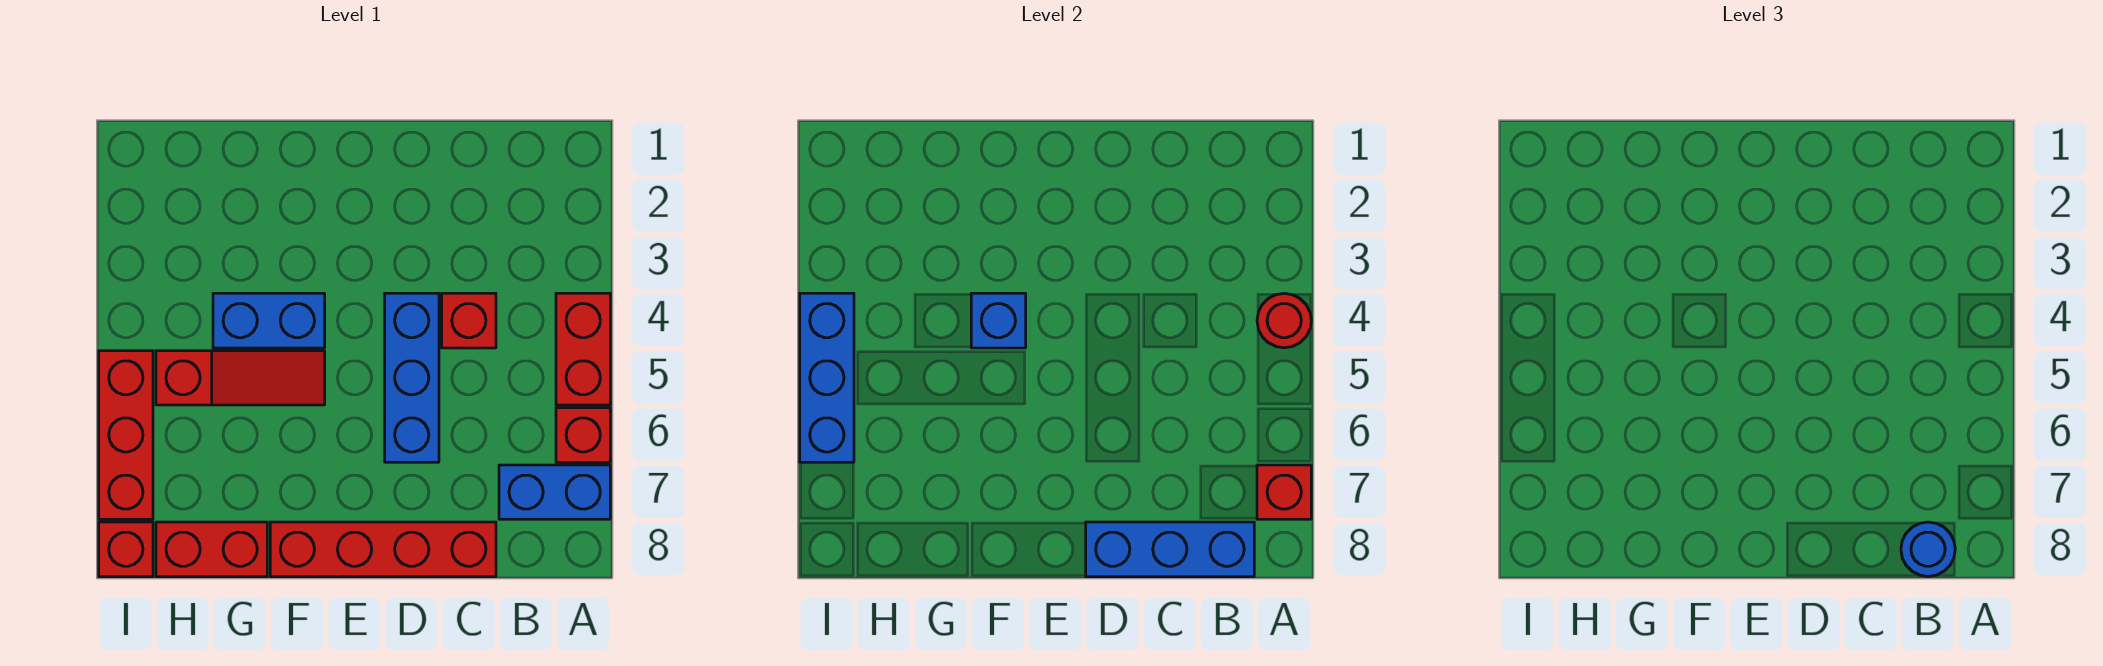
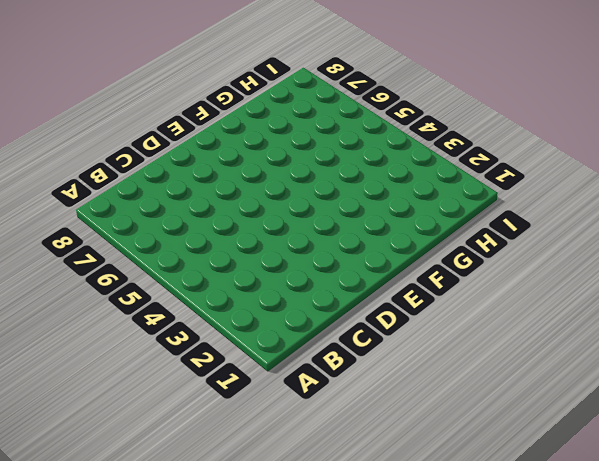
none -> red 1x2 brick [556,293,610,405]
none -> red 1x1 brick [556,408,610,462]
none -> blue 1x2 brick [499,465,610,519]

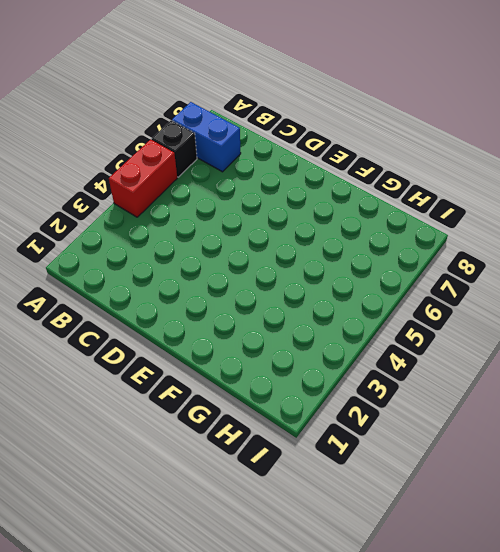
black 1x1 brick [152,121,197,177] -> red 1x1 brick [556,408,610,462]
none -> red 1x1 brick [442,293,496,348]
none -> red 1x4 brick [270,522,496,577]
none -> blue 1x3 brick [385,293,439,462]

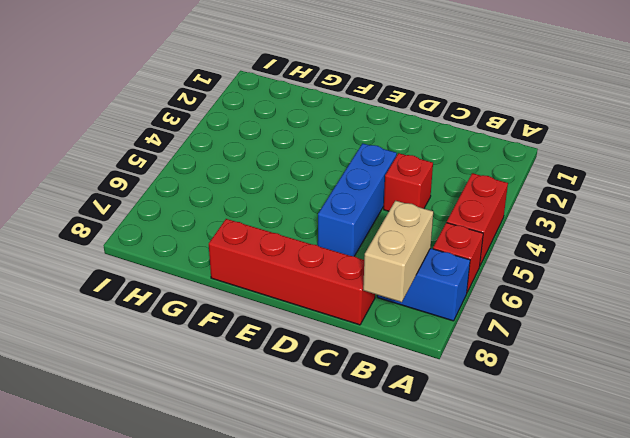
tan 1x2 brick [363,201,433,302] -> blue 1x3 brick [1086,522,1254,577]
none -> blue 1x2 brick [213,293,325,348]
none -> red 1x3 slope [156,351,325,405]
none -> red 1x2 brick [156,522,267,577]

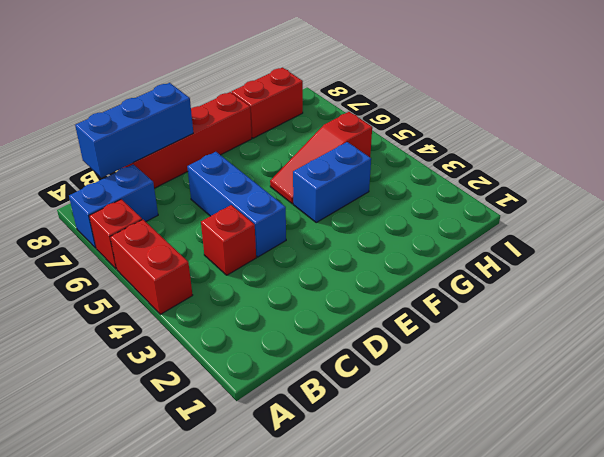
none -> red 1x3 brick [99,351,153,519]
none -> red 1x1 brick [99,522,153,577]
none -> red 1x1 round brick [1257,293,1311,348]

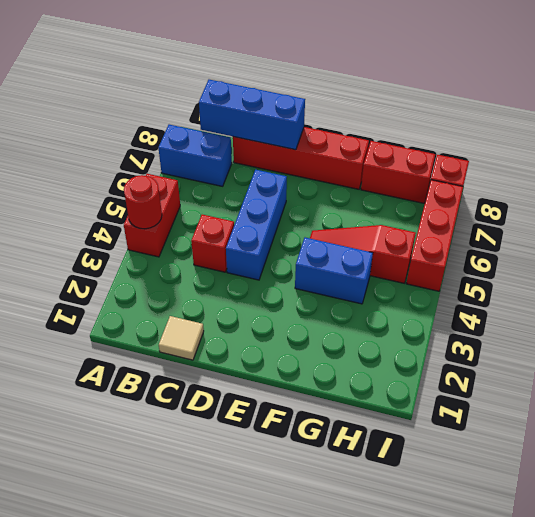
tan 1x1 tile [159,316,204,360] -> none
none -> red 1x1 brick [556,408,610,462]
none -> red 1x1 brick [1257,465,1311,519]
none -> blue 1x1 brick [971,293,1026,348]

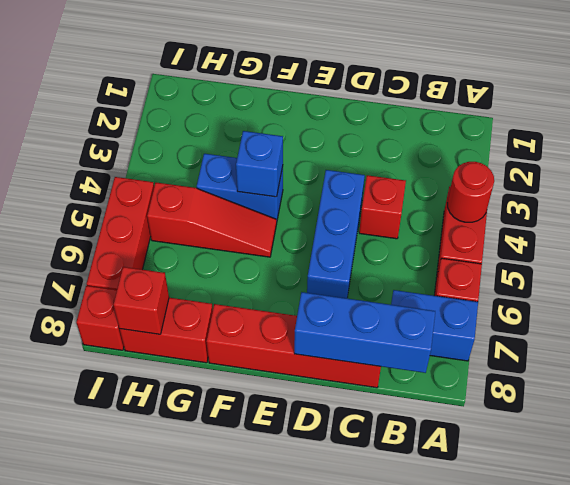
red 1x1 brick [113,267,169,334] -> red 1x1 brick moved to [1257,465,1311,519]
none -> blue 1x3 brick [800,293,854,462]
none -> blue 1x1 round brick [1901,522,1955,576]

